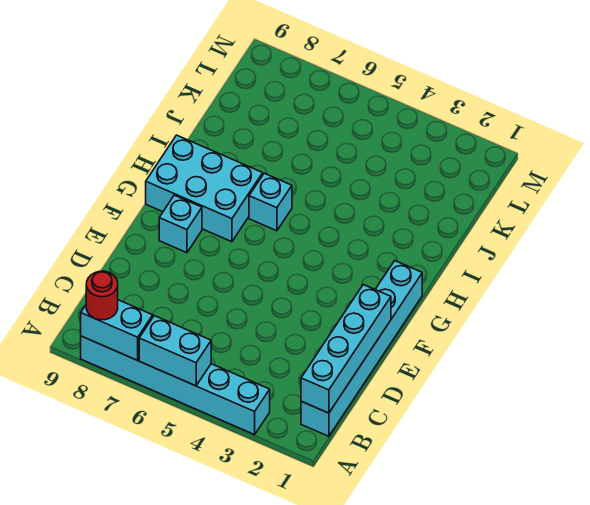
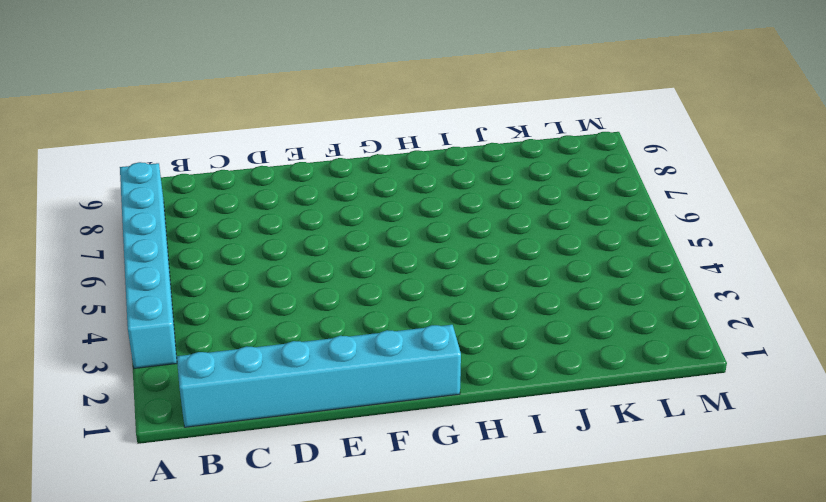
none -> cyan 1x1 brick [159,195,202,253]
none -> cyan 2x3 brick [146,135,263,242]

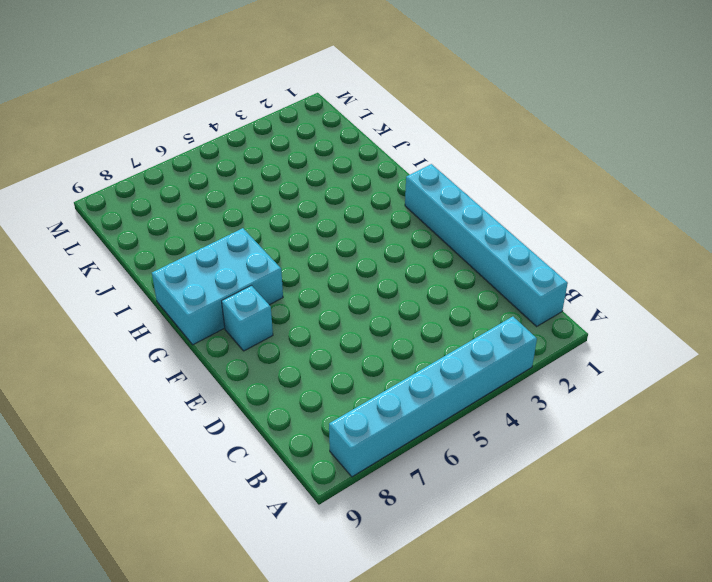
none -> cyan 1x1 brick [249,173,292,231]
none -> cyan 1x2 brick [139,316,211,386]

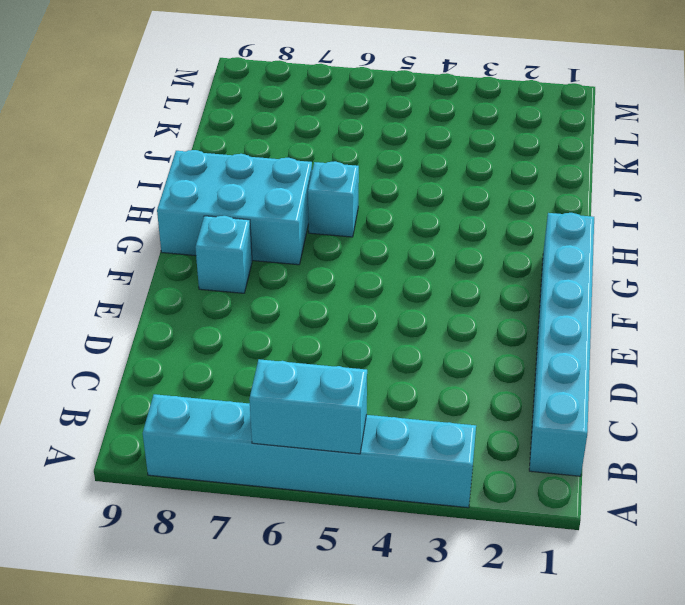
none -> cyan 1x2 brick [81,300,153,360]
none -> cyan 1x4 brick [301,285,391,413]

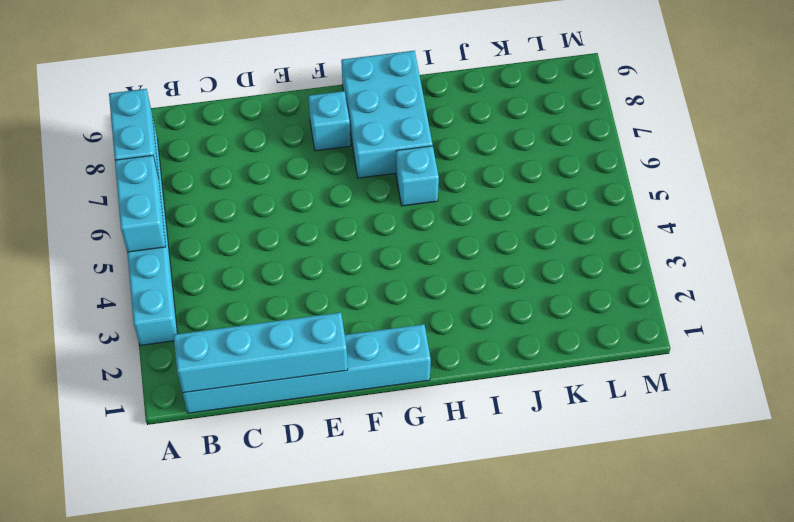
none -> red 1x1 round brick [86,271,118,320]

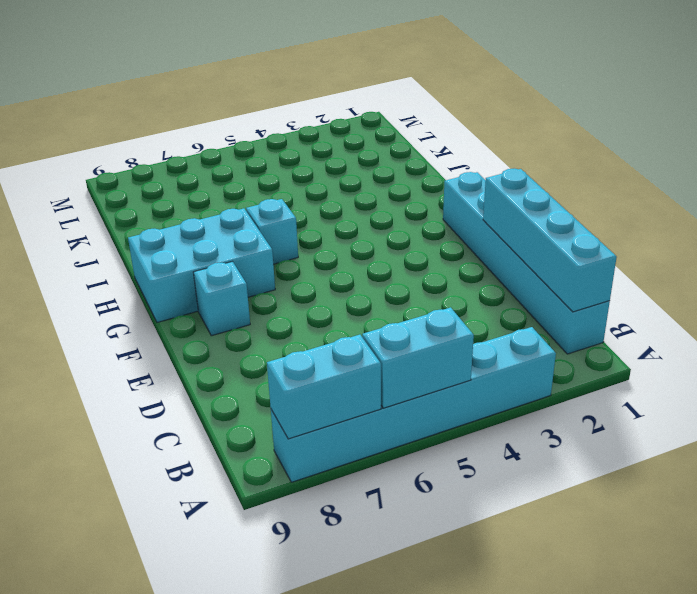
none -> red 1x1 round brick [86,271,118,320]

